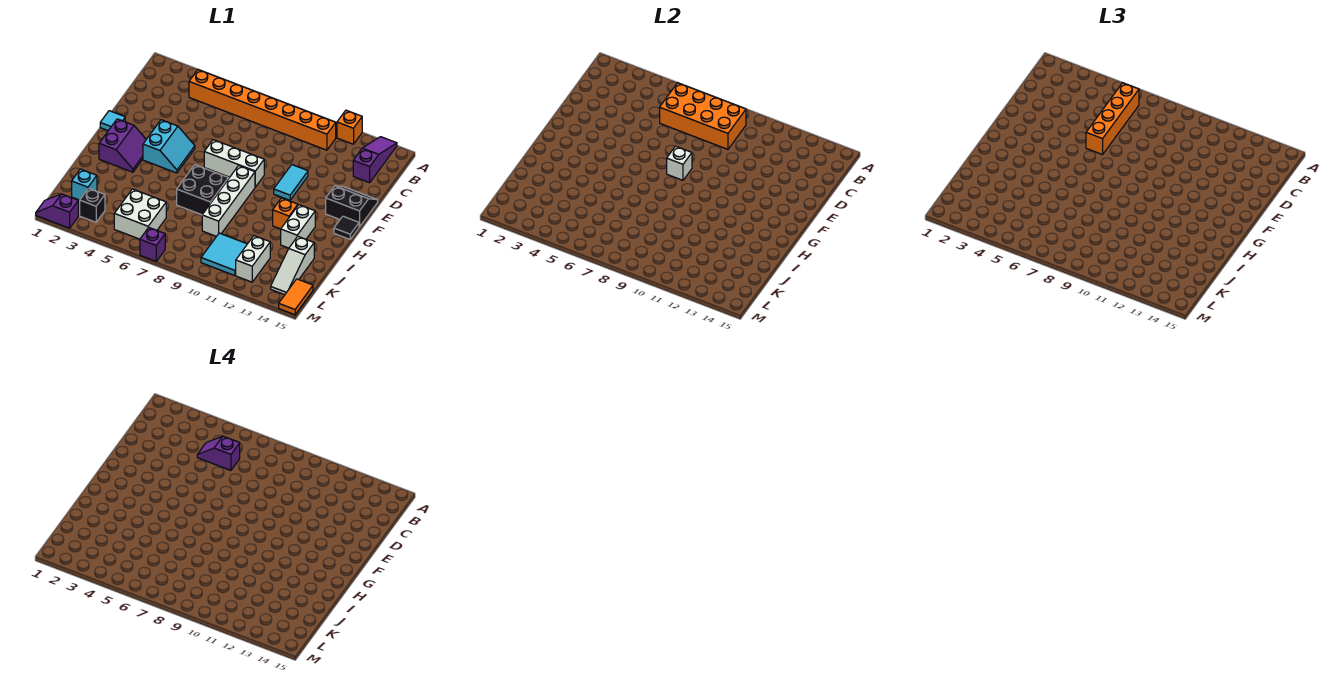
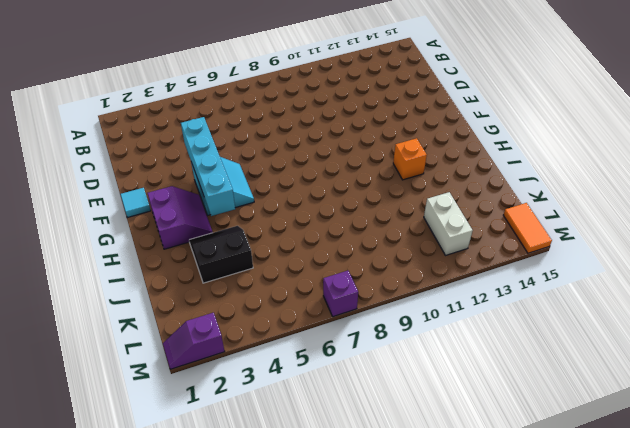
cyan 1x4 brick [181,117,235,216] -> none
black 2x2 slope [189,226,253,283] -> black 2x2 slope moved to [326,186,378,227]
none -> orange 1x1 brick [337,110,362,144]
none -> purple 1x3 slope [353,137,397,183]
none -> orange 1x8 brick [189,70,336,150]

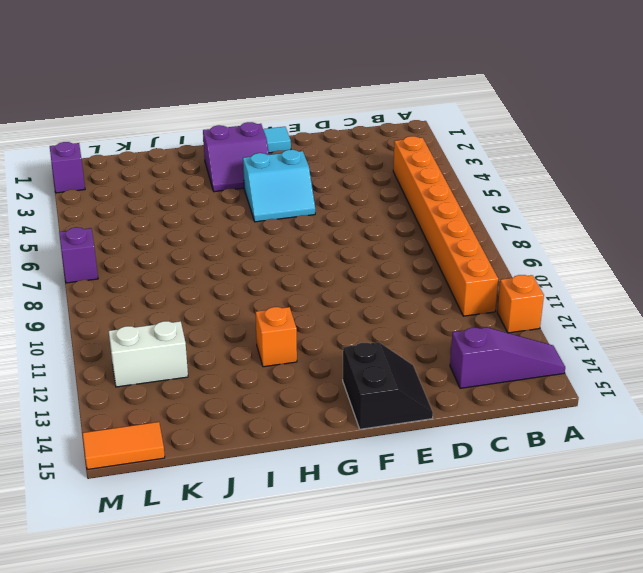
none -> cyan 1x2 tile [274,165,308,200]
none -> white 1x3 brick [204,140,264,187]
none -> white 1x4 brick [202,166,255,236]

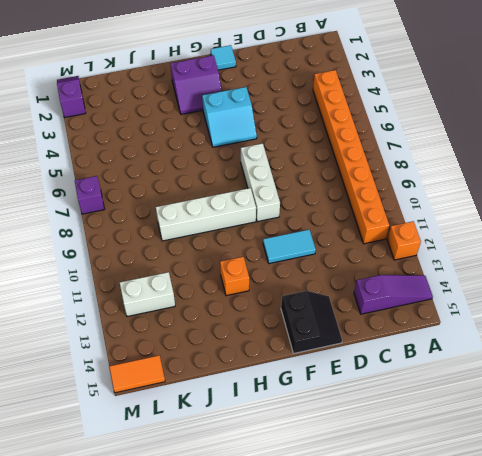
none -> black 1x1 tile [334,216,359,239]
none -> black 2x2 brick [177,165,229,215]
none -> white 1x2 brick [281,205,315,248]

